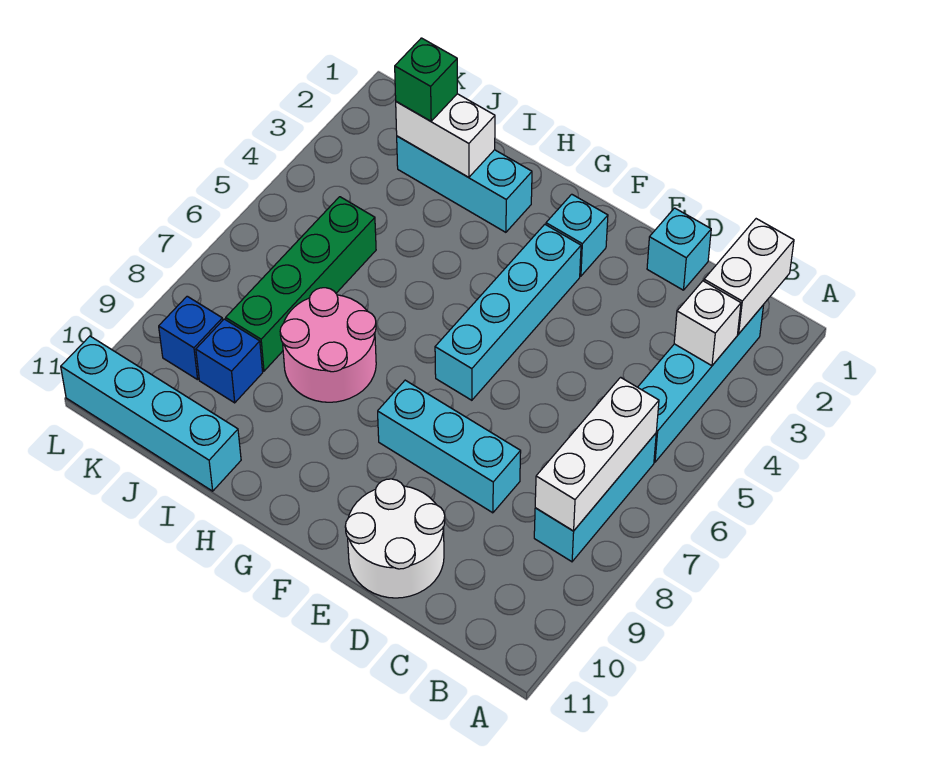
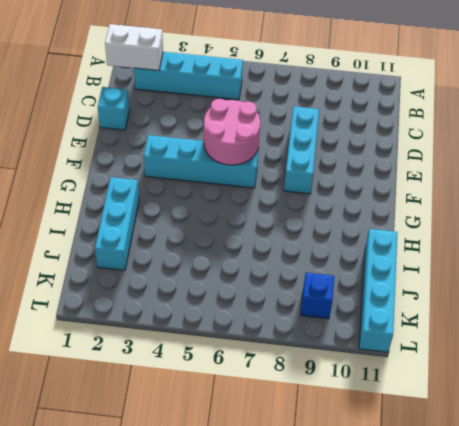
pink 2x2 round brick [204,99,260,165] -> pink 2x2 round brick moved to [280,288,376,402]
none -> cyan 1x3 brick [534,433,656,562]
none -> white 2x2 round brick [345,479,445,598]
none -> cyan 1x1 brick [546,194,608,276]

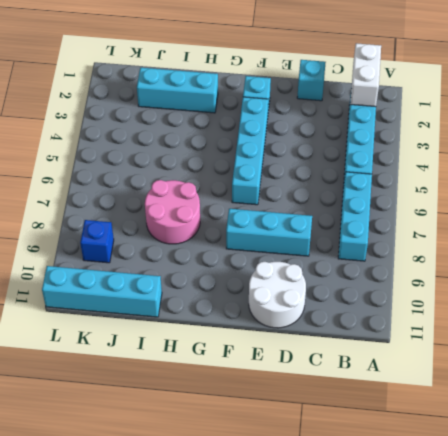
none -> green 1x4 brick [226,197,376,371]
none -> blue 1x1 brick [196,319,263,403]
none -> white 1x1 brick [674,281,741,366]

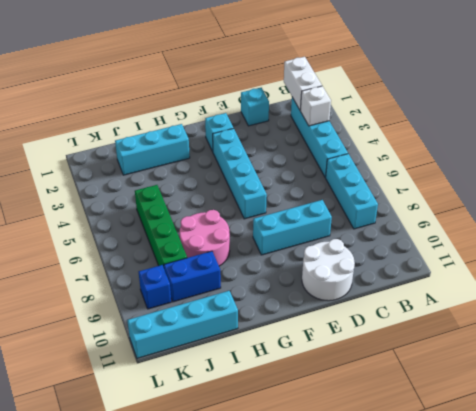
blue 1x2 brick [164,251,221,302] -> blue 1x1 brick [196,319,263,403]
none -> white 1x3 brick [535,377,659,531]
none -> white 1x2 brick [396,94,495,177]
none -> green 1x1 brick [395,38,457,121]

